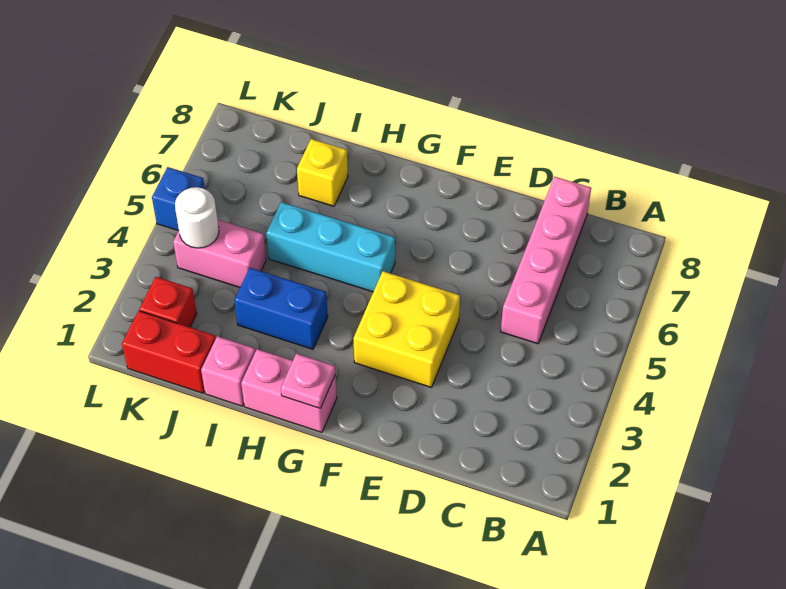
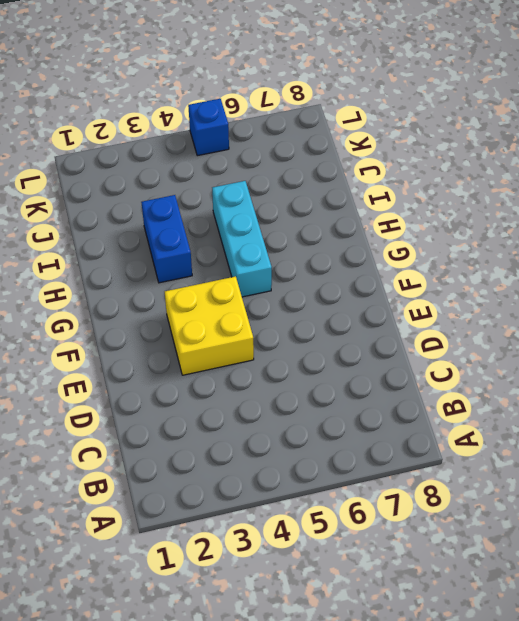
none -> pink 1x4 brick [501,177,591,344]
none -> pink 1x2 brick [241,349,337,432]
none -> pink 1x1 brick [201,336,255,406]

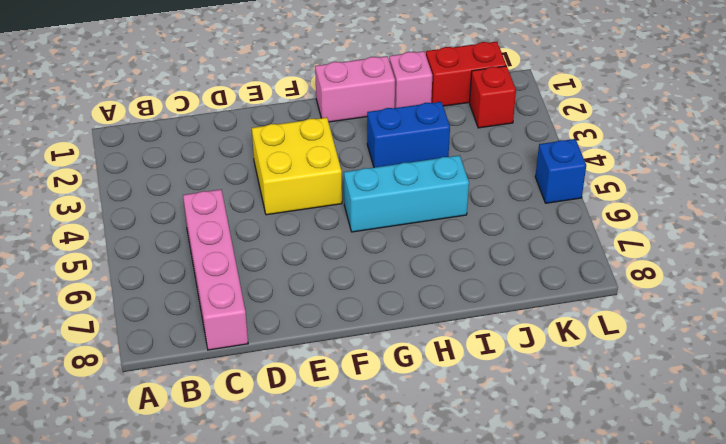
none -> yellow 1x1 brick [297,139,348,206]
none -> pink 1x2 brick [173,220,266,287]
none -> pink 1x1 plate [281,354,335,408]

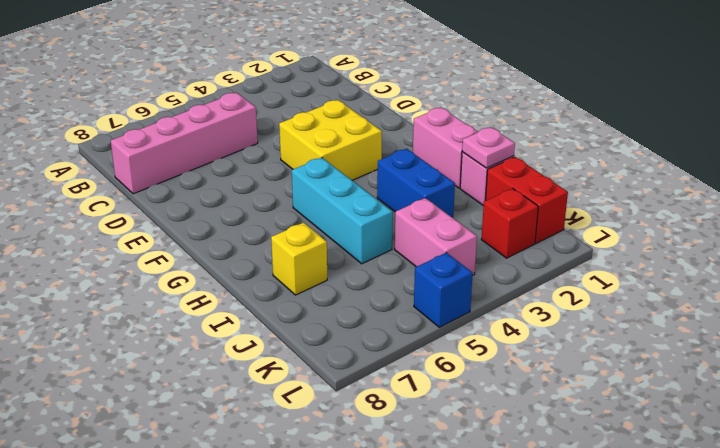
pink 1x1 plate [462,127,515,168] -> pink 1x1 plate moved to [281,354,335,408]
none -> white 1x1 round brick [175,187,219,248]

